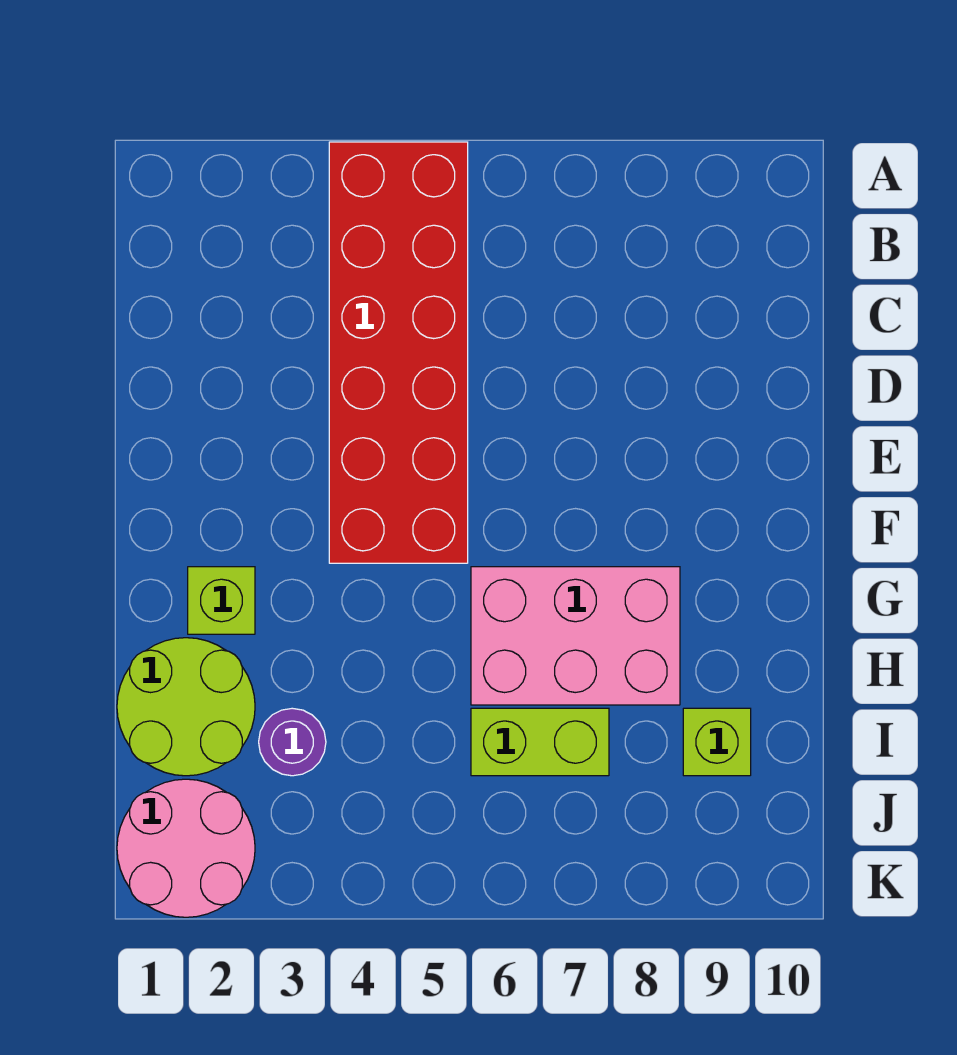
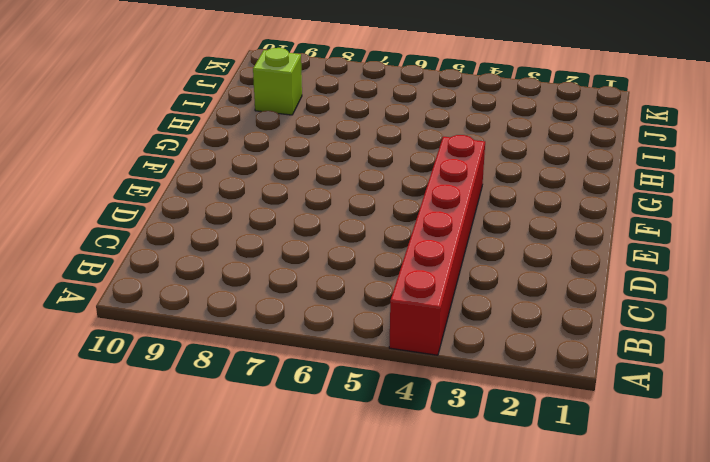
red 1x6 brick [389,135,485,355] -> red 2x6 brick [329,142,468,563]
none -> lime 1x1 brick [188,567,255,634]
none -> pink 2x3 brick [471,567,680,705]

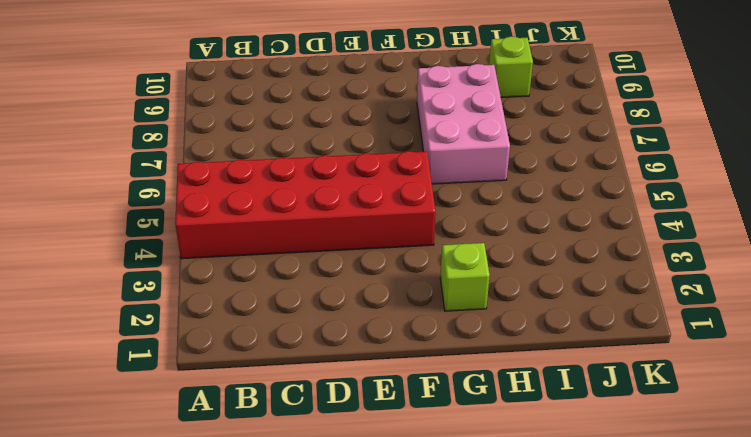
none -> lime 2x2 round brick [117,638,255,776]
none -> purple 1x1 round brick [259,708,326,776]

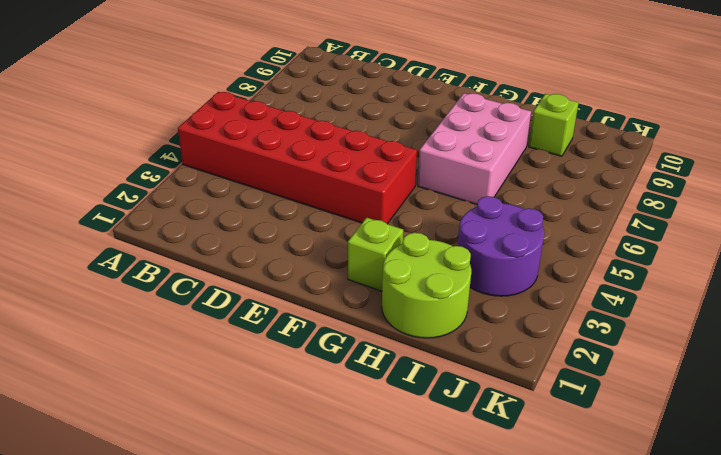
purple 2x2 round brick [458,196,544,296] -> purple 1x1 round brick [259,708,326,776]
none -> lime 1x2 brick [471,708,609,776]
none -> pink 2x2 round brick [117,779,255,917]

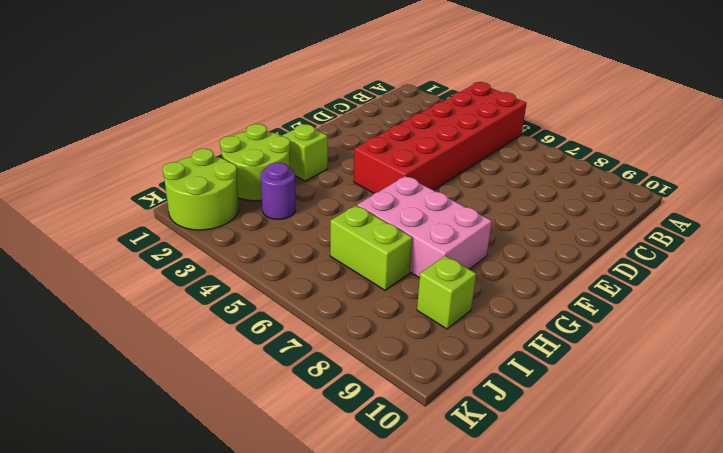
lime 2x2 round brick [163,149,239,230] -> pink 2x2 round brick [117,779,255,917]

